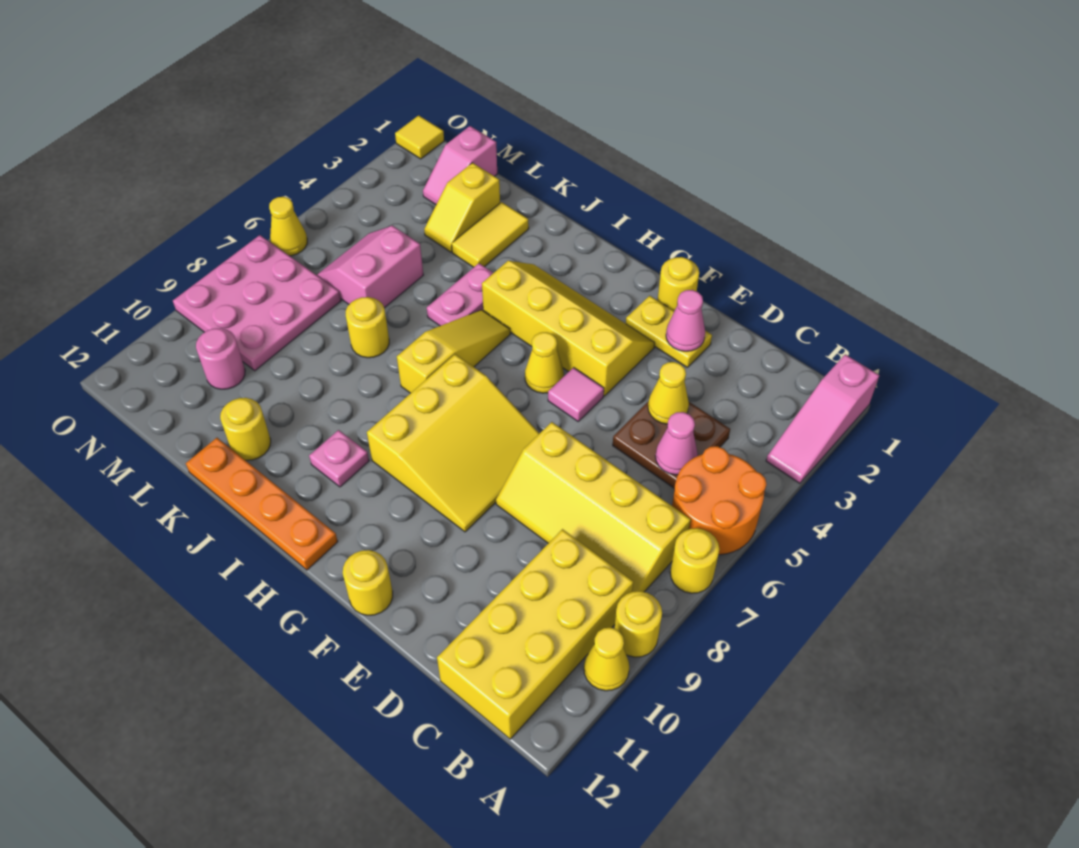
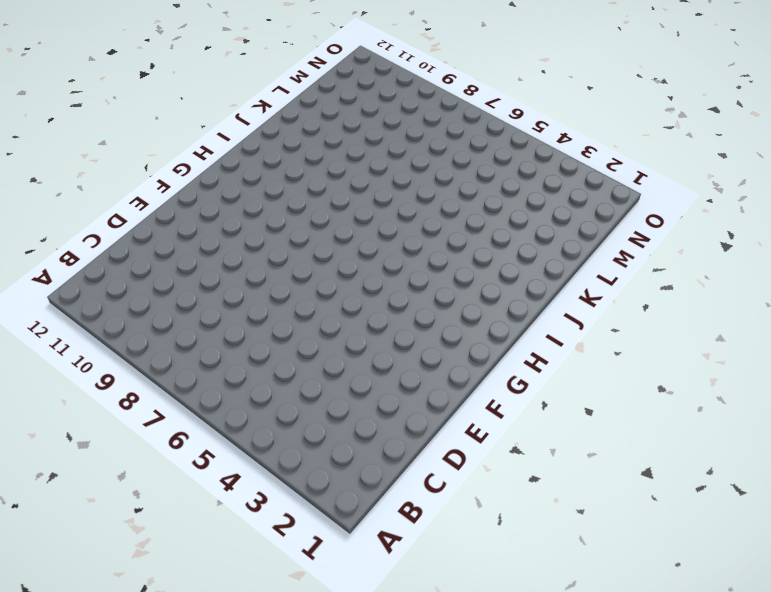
none -> pink 1x3 slope [766,354,879,483]
none -> orange 2x2 round brick [672,446,766,555]
none -> yellow 1x1 round brick [670,528,719,593]
none -> yellow 1x1 round brick [614,591,662,657]

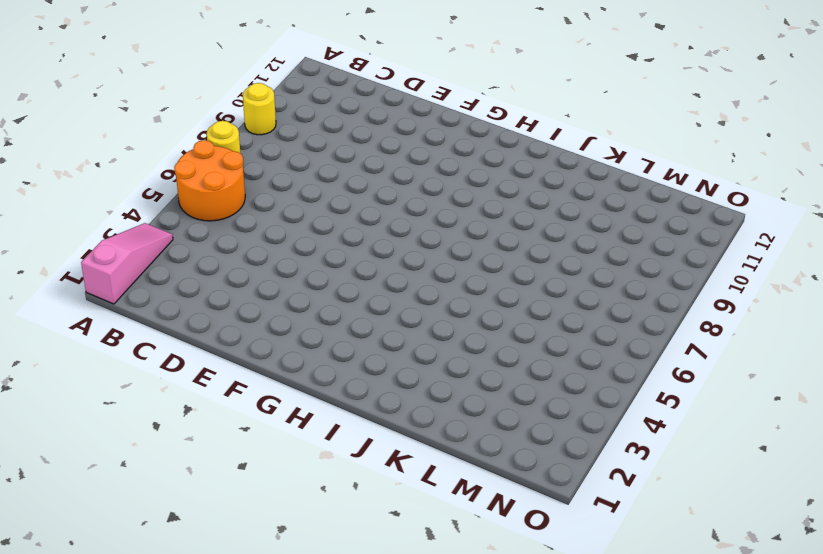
none -> yellow 1x1 cone [584,628,629,691]
none -> yellow 2x4 slope [496,422,691,592]
none -> yellow 2x4 brick [437,529,634,739]
none -> brown 2x2 plate [613,401,730,488]

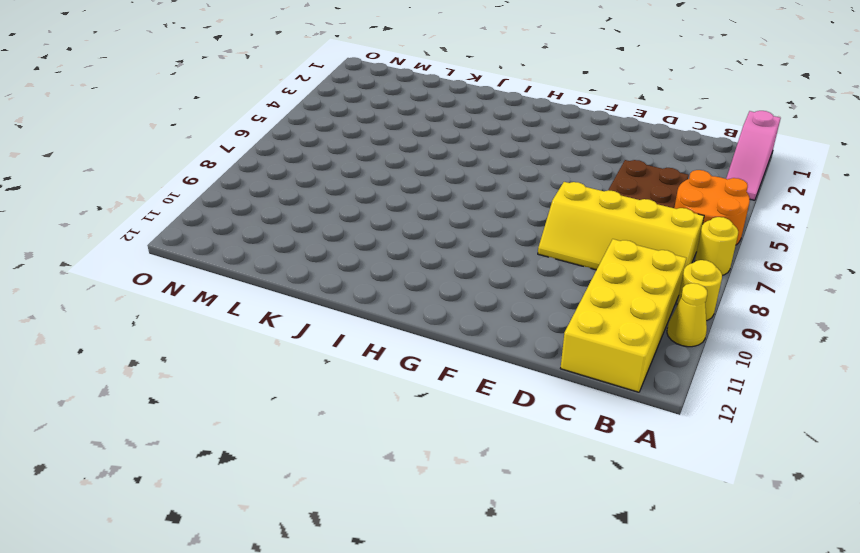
none -> yellow 1x2 plate [626,296,712,368]
none -> yellow 1x1 round brick [658,257,699,311]
none -> yellow 2x4 slope [482,261,655,396]
none -> pink 1x1 tile [548,367,604,421]

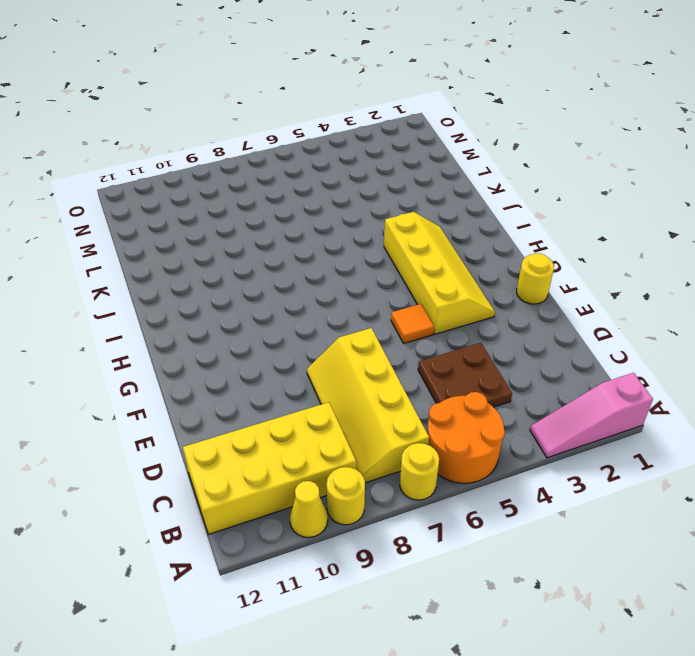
orange 1x1 tile [391,304,434,343] -> pink 1x1 tile [548,367,604,421]
none -> yellow 1x2 plate [626,296,712,368]
none -> yellow 3x3 slope [367,354,540,532]
none -> yellow 1x1 round brick [343,550,393,615]
none -> yellow 1x1 cone [525,332,564,393]

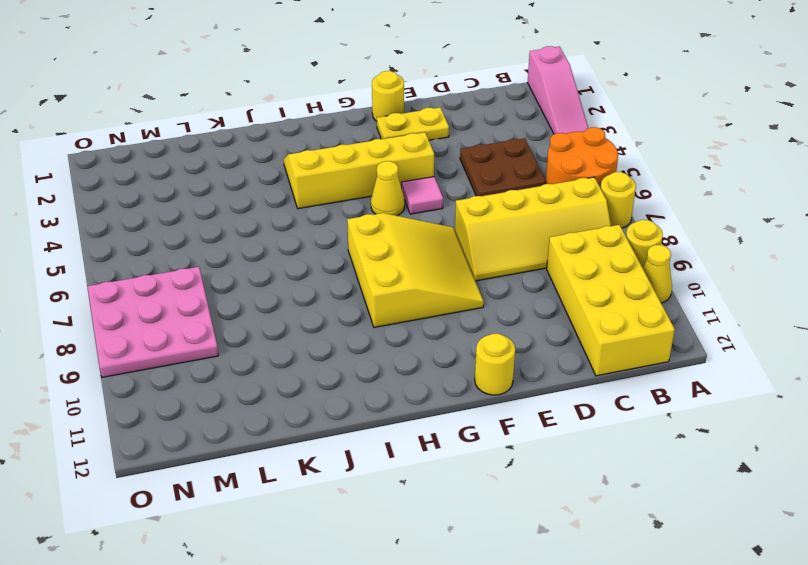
none -> orange 1x4 plate [186,438,338,570]
none -> yellow 1x3 slope [397,310,510,393]
none -> pink 1x1 plate [309,430,369,487]
none -> pink 1x2 plate [427,263,493,326]

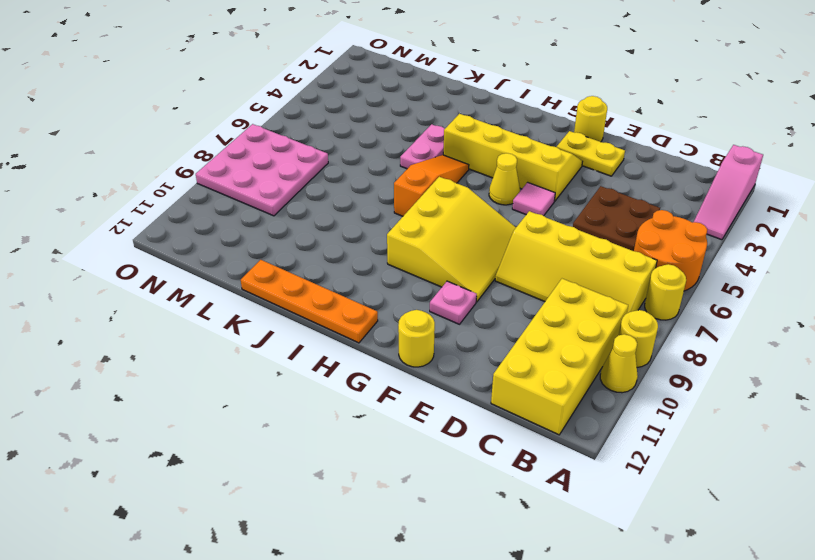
pink 1x1 plate [430,281,477,324] -> pink 1x1 plate moved to [309,430,369,487]
orange 1x3 slope [394,155,469,216] -> yellow 1x3 slope [397,310,510,393]
none -> yellow 1x2 tile [452,202,529,267]
none -> yellow 1x1 round brick [346,297,389,358]
none -> yellow 1x1 round brick [220,398,271,460]
none -> yellow 1x2 slope [424,163,500,252]

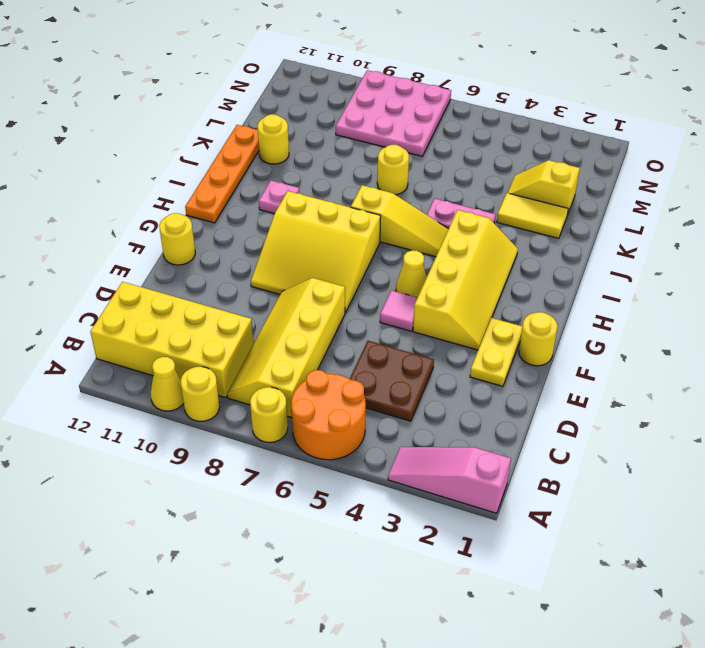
none -> pink 2x2 slope [317,226,423,308]
none -> pink 1x2 slope [423,126,497,204]
none -> pink 1x1 round brick [196,328,245,389]
none -> yellow 1x1 tile [395,115,444,159]

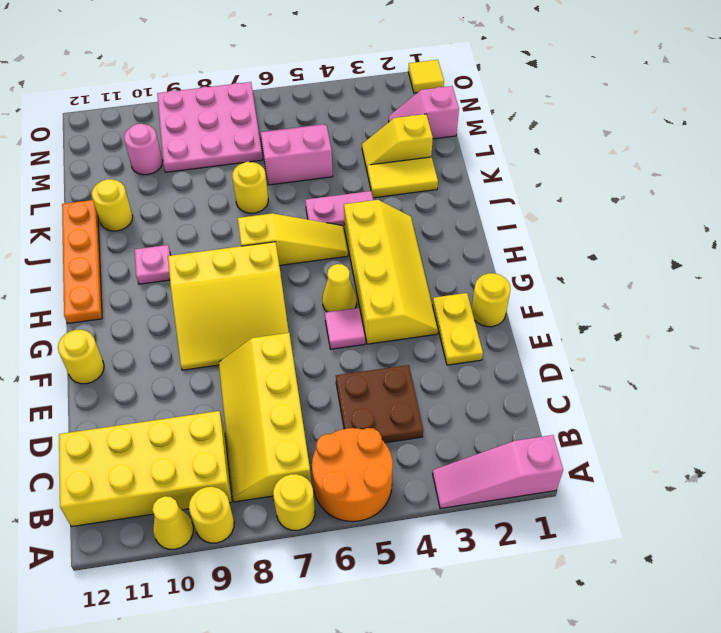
none -> yellow 1x1 cone [269,197,307,256]
none -> pink 1x1 cone [656,412,698,475]
none -> yellow 1x1 cone [648,362,689,424]
none -> pink 1x1 cone [666,290,705,351]

